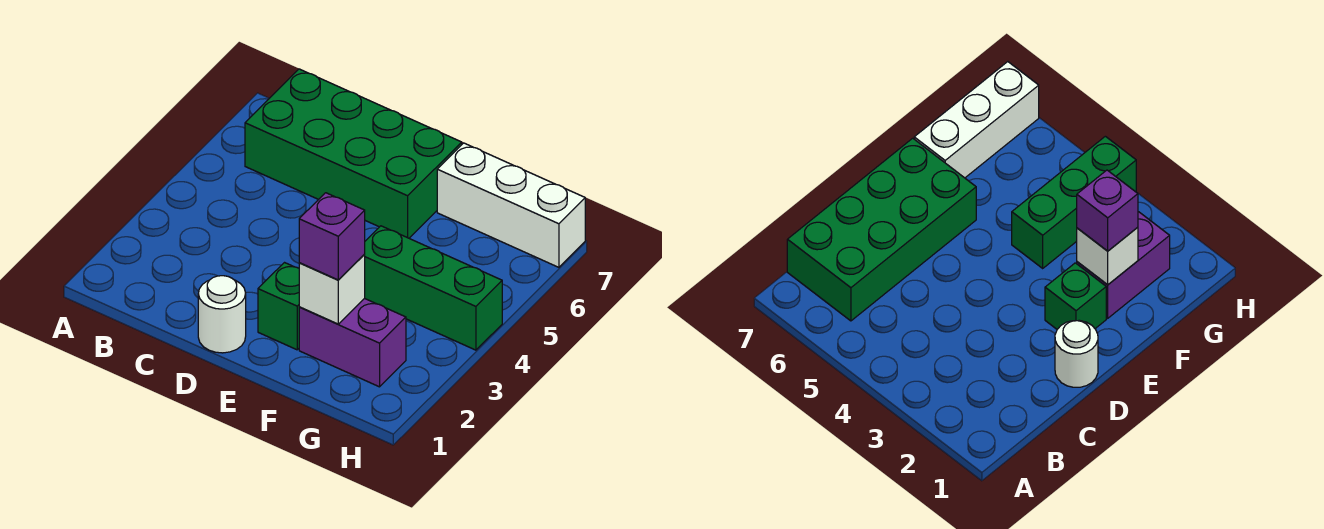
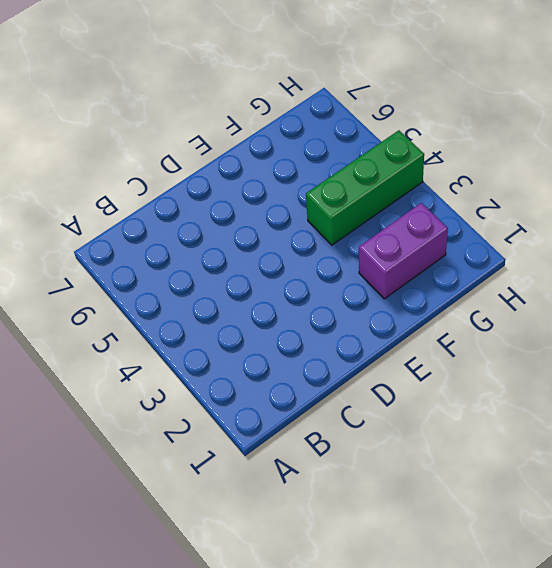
none -> green 2x4 brick [245,69,462,238]
none -> white 1x1 round brick [198,276,246,353]

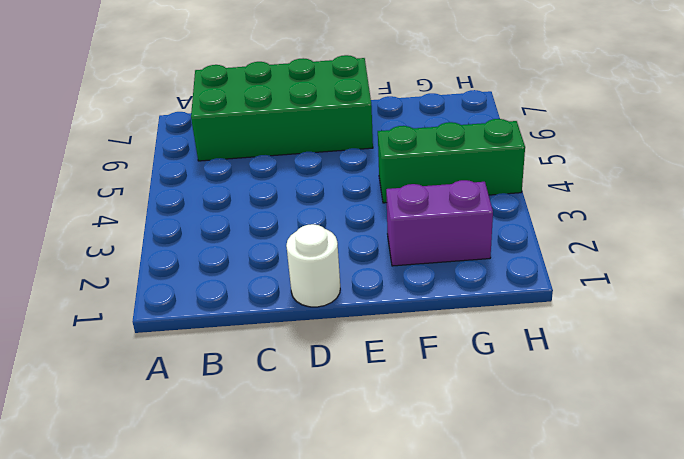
none -> green 1x1 brick [258,263,299,350]
none -> white 1x3 brick [437,143,585,267]

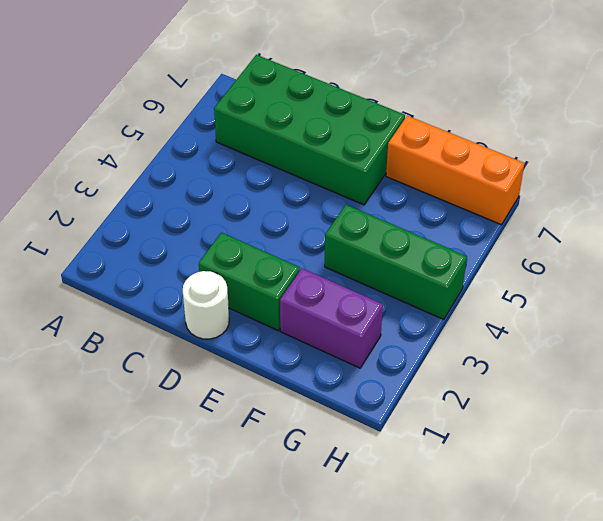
green 1x2 brick [199,232,300,331] -> green 1x1 brick [258,263,299,350]
orange 1x3 brick [386,116,524,225] -> white 1x3 brick [437,143,585,267]
none -> white 1x1 brick [299,255,365,324]
none -> purple 1x1 brick [299,193,365,280]

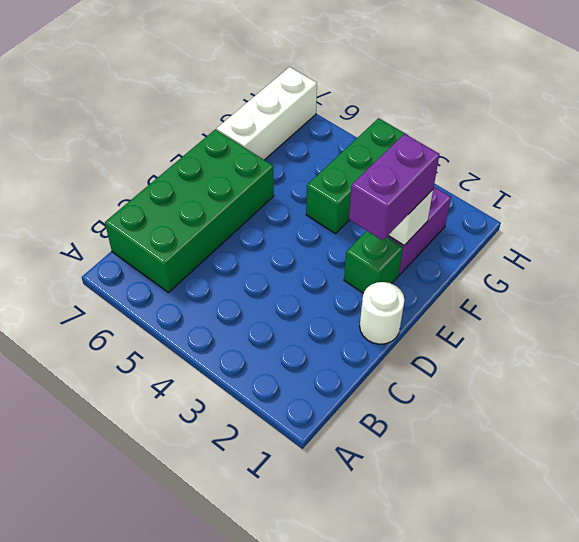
purple 1x2 brick [349,134,440,241] -> purple 1x1 brick [299,193,365,280]

